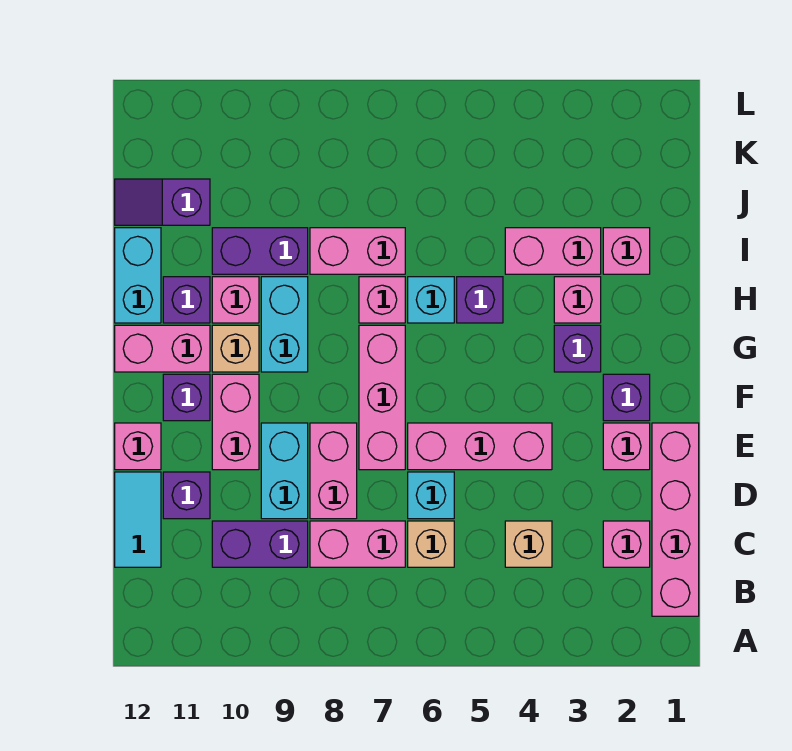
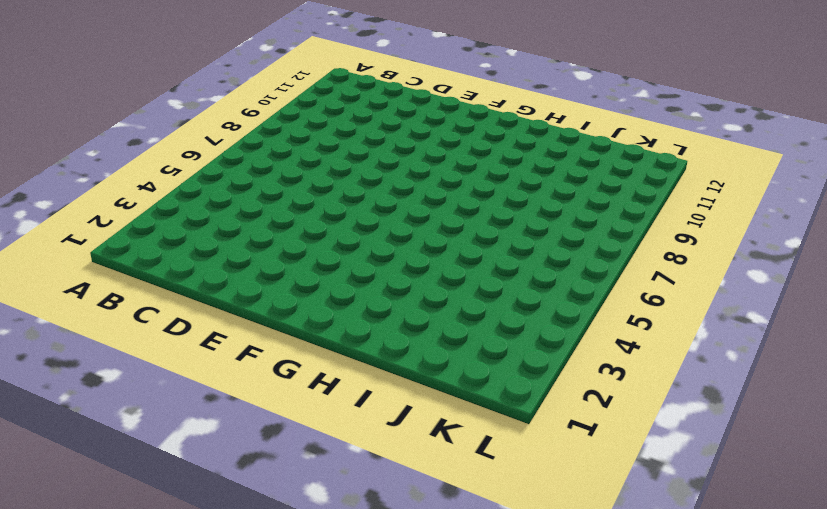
none -> pink 1x4 brick [652,423,699,616]
none -> pink 1x1 brick [603,521,650,567]
none -> tan 1x1 brick [505,521,552,567]
none -> tan 1x1 brick [408,521,454,567]

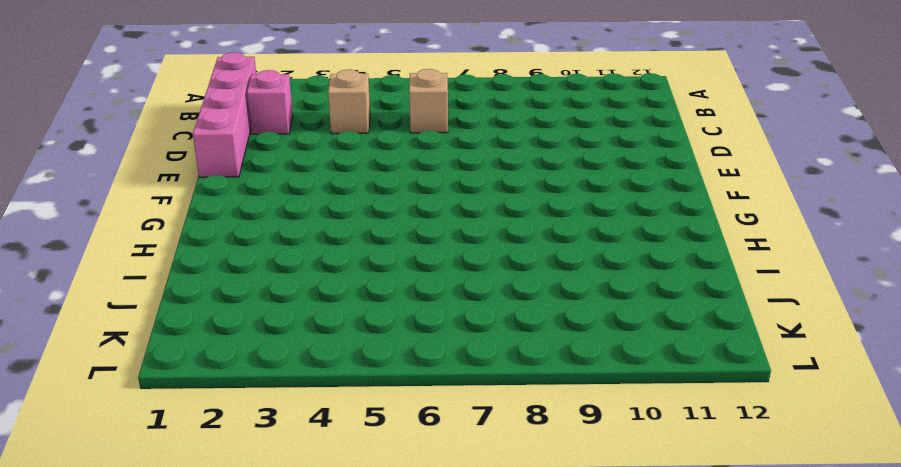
none -> pink 1x2 brick [310,521,405,567]
none -> purple 1x2 brick [212,521,308,567]
none -> cyan 1x2 tile [115,472,161,567]
none -> cyan 1x1 brick [408,472,454,519]

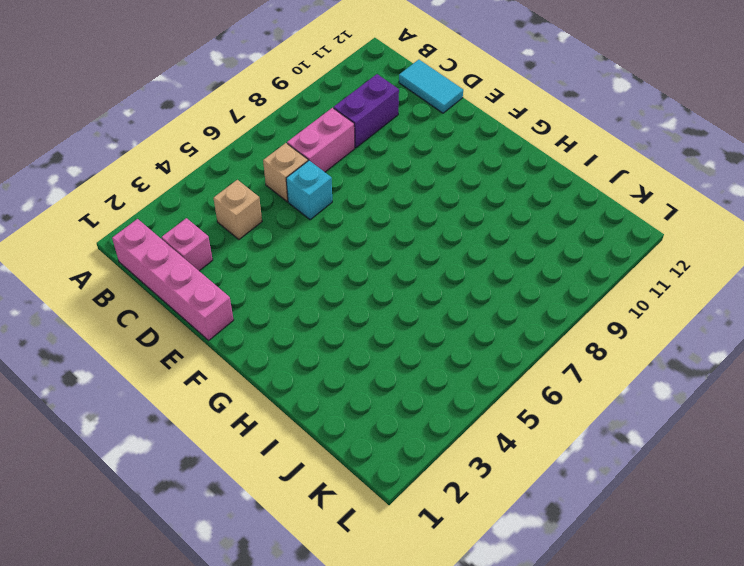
none -> pink 1x2 brick [310,423,357,519]
none -> cyan 1x2 brick [261,423,308,519]
none -> purple 1x1 brick [163,472,210,519]
none -> pink 1x1 brick [603,423,650,470]

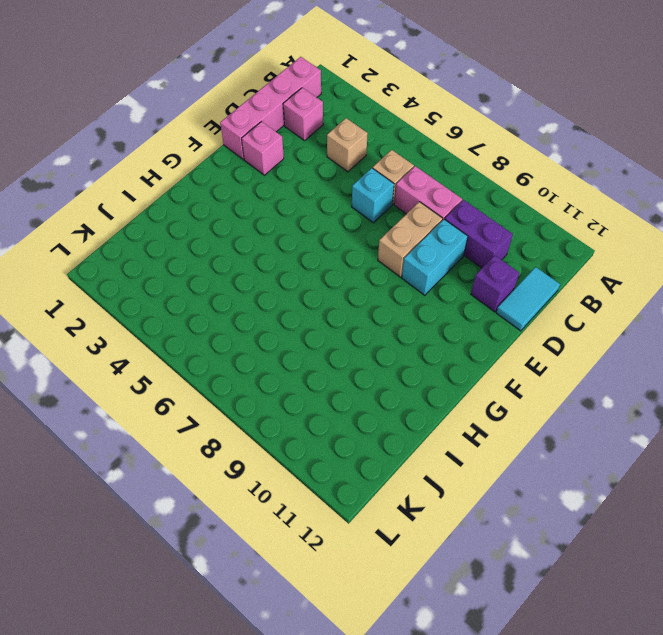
tan 1x2 brick [378,202,443,277] -> pink 1x2 brick [310,423,357,519]
none -> pink 1x3 brick [408,423,552,470]
none -> pink 1x3 brick [359,325,405,470]
none -> pink 1x2 brick [212,374,259,470]
none -> pink 1x1 brick [115,423,161,470]

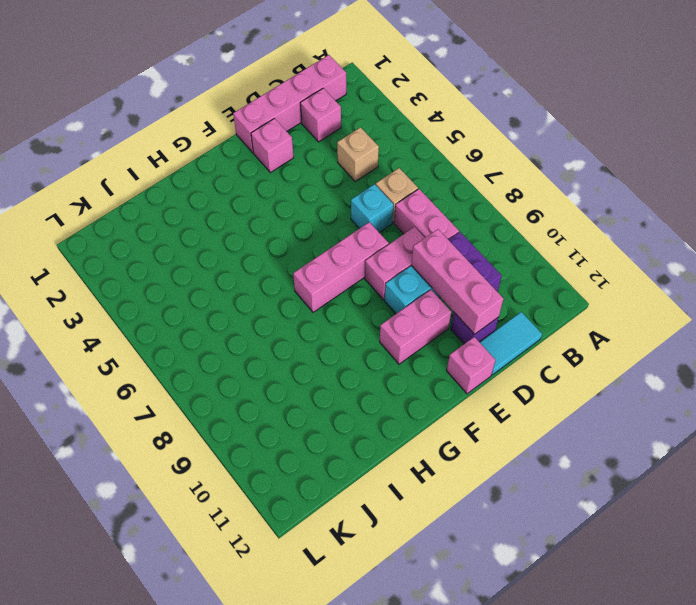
pink 1x3 brick [411,229,503,334] -> pink 1x3 brick moved to [408,423,552,470]
none -> purple 1x1 brick [603,374,650,421]
none -> purple 1x1 brick [163,374,210,421]
none -> purple 1x1 brick [554,325,601,372]
none -> cyan 1x2 brick [261,277,308,372]

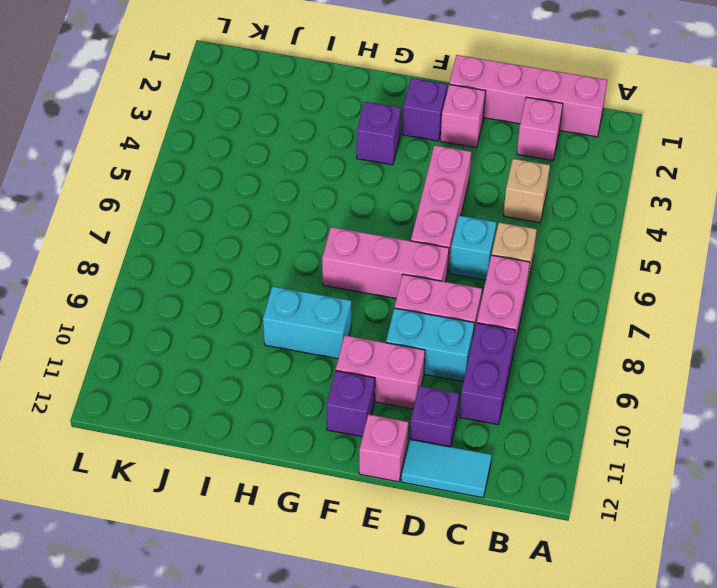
none -> tan 1x1 brick [212,325,259,372]
none -> pink 1x2 brick [115,325,210,372]
none -> pink 1x1 brick [554,277,601,323]
none -> purple 1x1 brick [457,277,503,323]

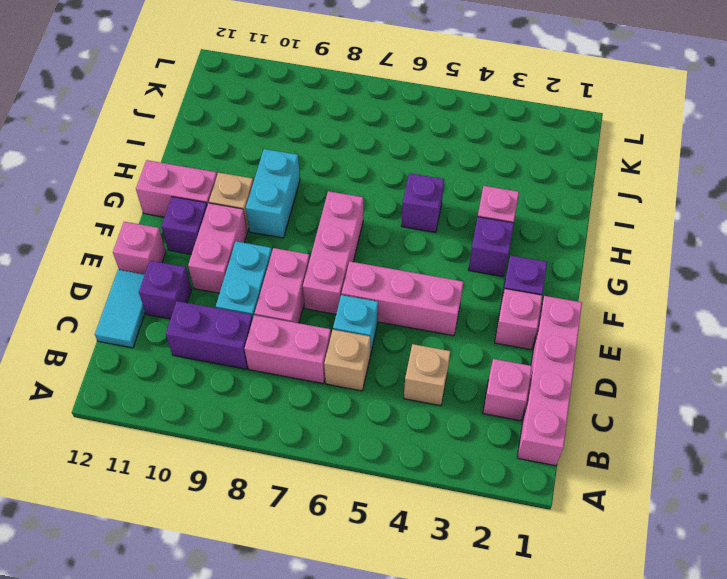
none -> cyan 1x1 brick [408,277,454,323]
none -> pink 1x1 brick [359,277,405,323]
none -> pink 1x1 brick [212,277,259,323]
none -> purple 1x1 brick [163,277,210,323]

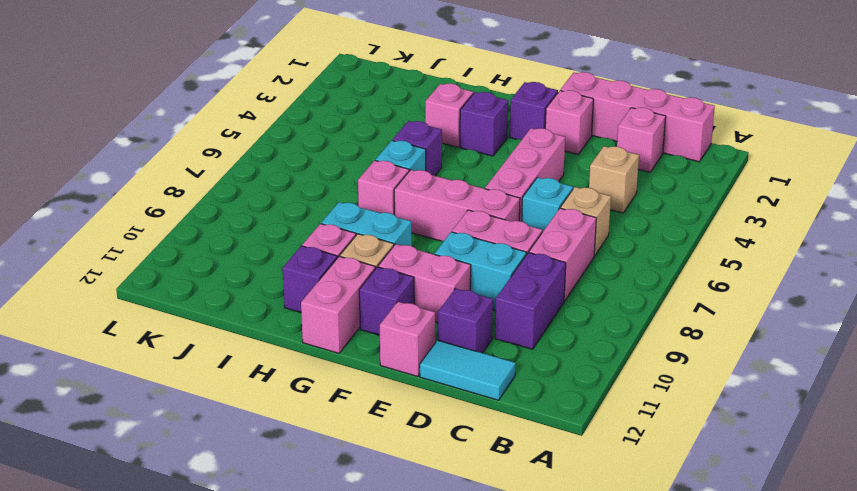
none -> cyan 1x2 brick [115,228,161,323]
none -> pink 1x1 brick [603,228,650,274]
none -> pink 1x2 brick [505,228,601,274]
none -> pink 1x2 brick [310,228,405,274]

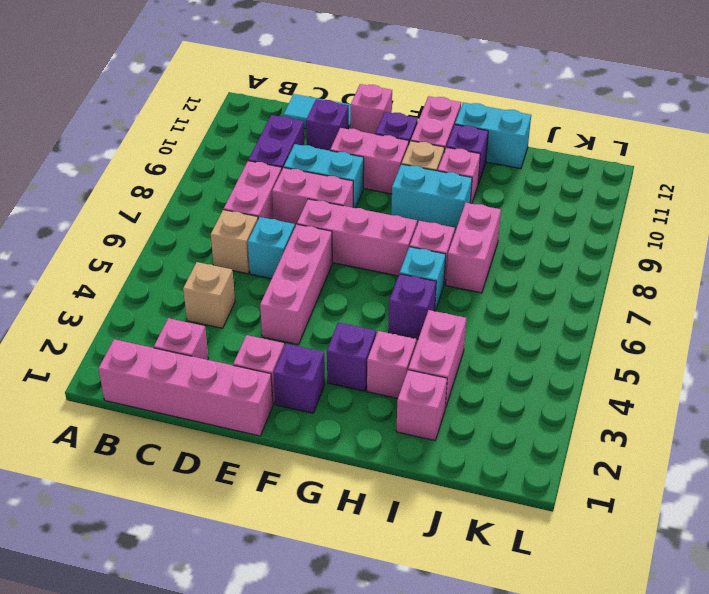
none -> purple 1x2 brick [212,228,308,274]
none -> purple 1x2 slope [115,179,210,225]

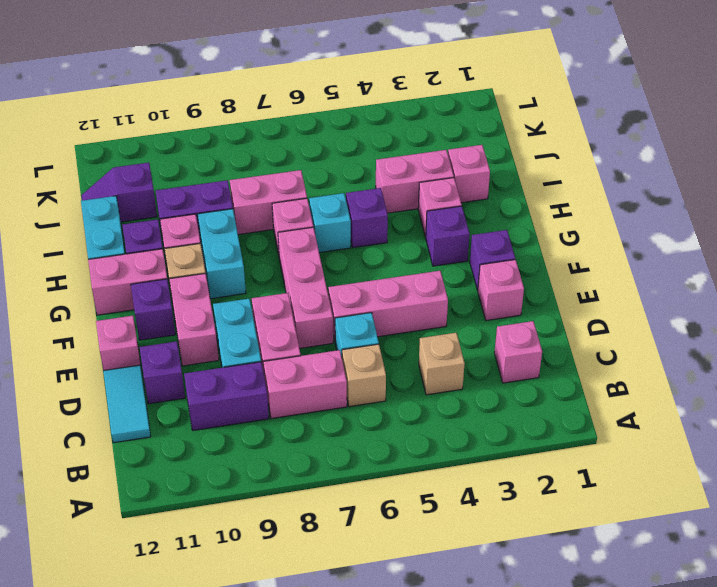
none -> pink 1x4 brick [652,423,699,616]

